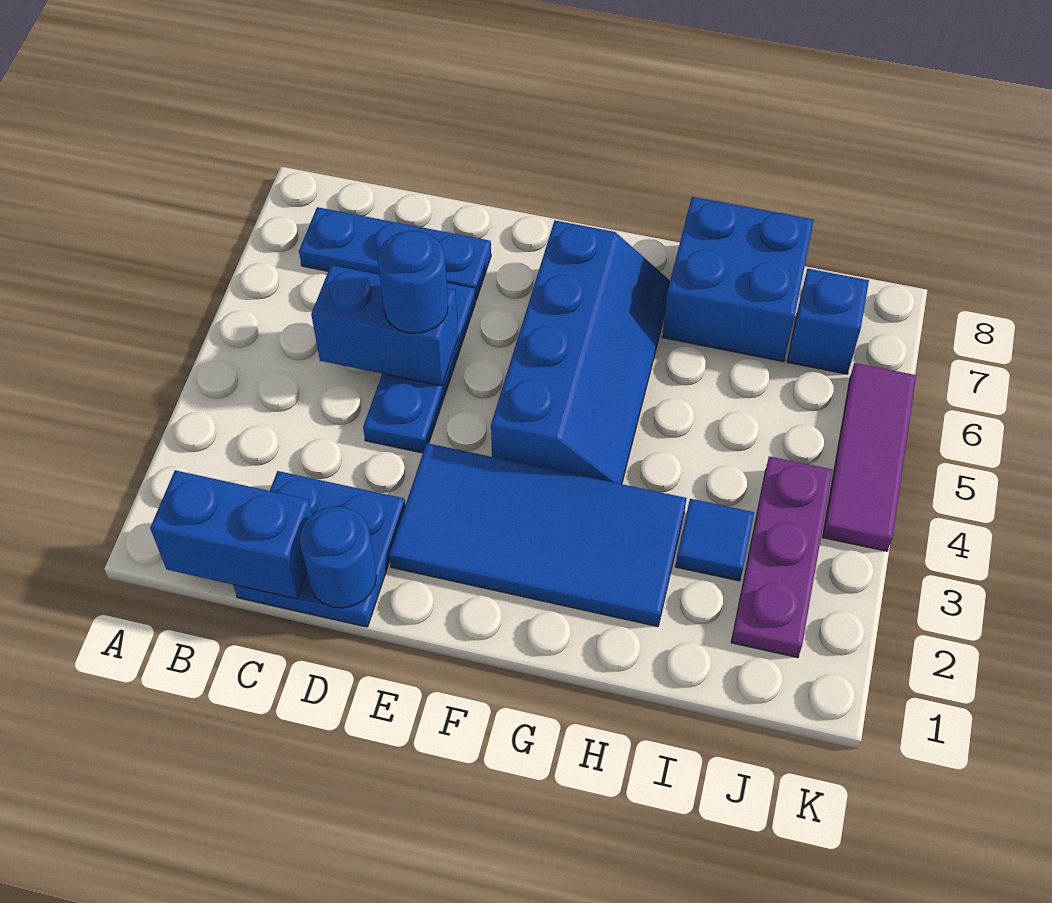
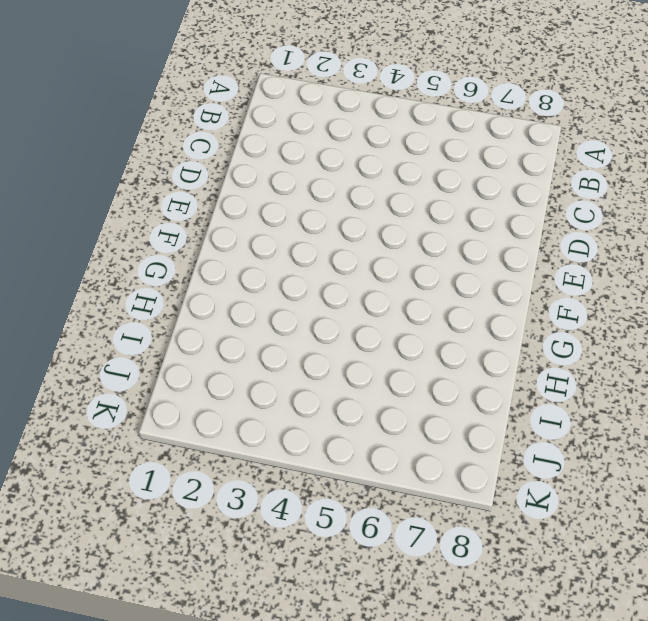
none -> blue 1x3 plate [299,207,491,301]
none -> blue 2x2 plate [233,471,405,627]
none -> blue 1x3 plate [363,283,476,453]

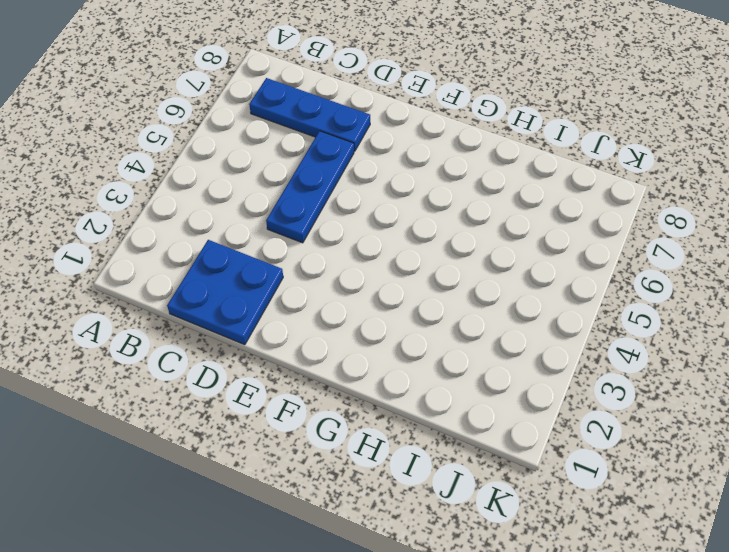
none -> blue 2x4 tile [389,443,687,627]
none -> blue 2x4 slope [491,221,670,484]
none -> blue 2x2 brick [662,197,814,362]

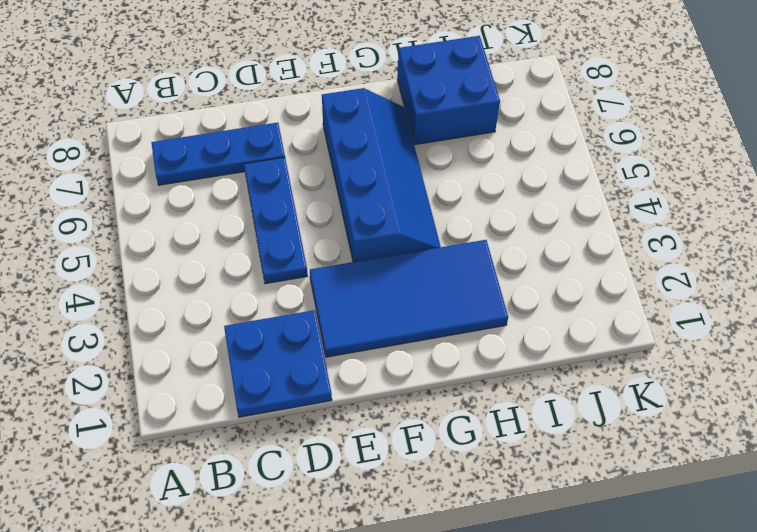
none -> blue 1x1 tile [675,499,754,581]
none -> purple 1x3 plate [731,456,833,658]
none -> blue 1x1 brick [787,269,869,374]

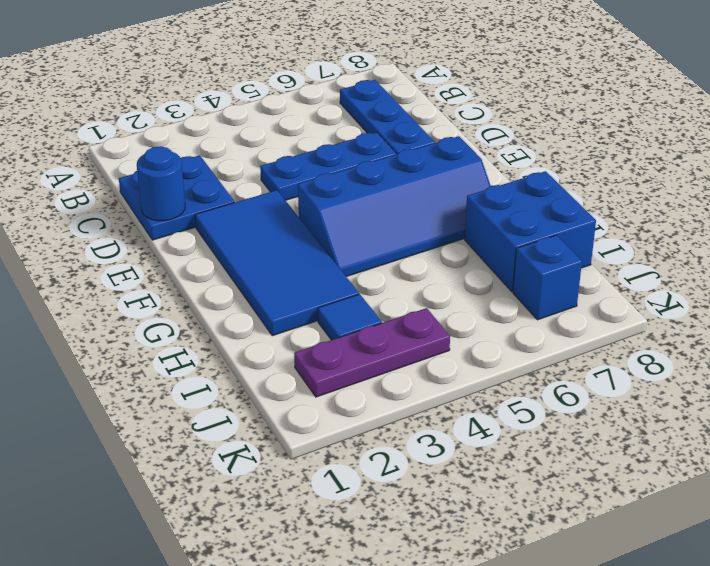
none -> purple 1x3 tile [823,363,916,551]
none -> blue 1x2 brick [150,470,312,599]
none -> blue 1x2 brick [311,265,458,386]

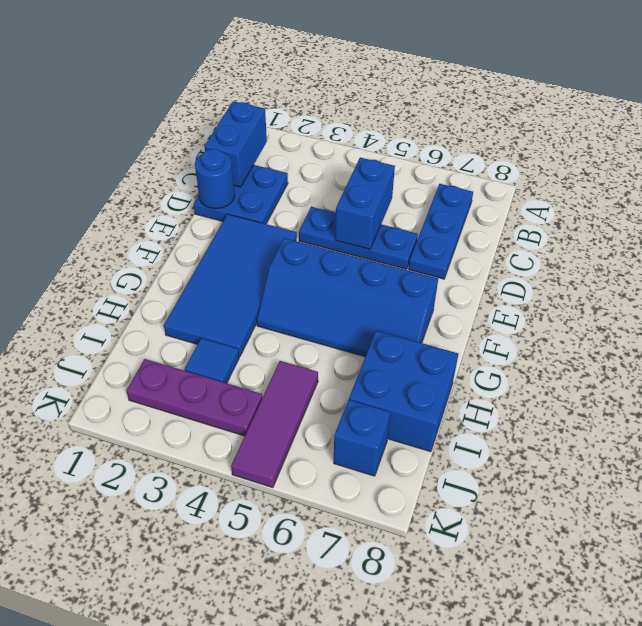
purple 1x3 tile [231,361,318,488] -> purple 1x3 tile turned to [823,363,916,551]
none -> blue 1x1 round brick [378,231,448,333]

